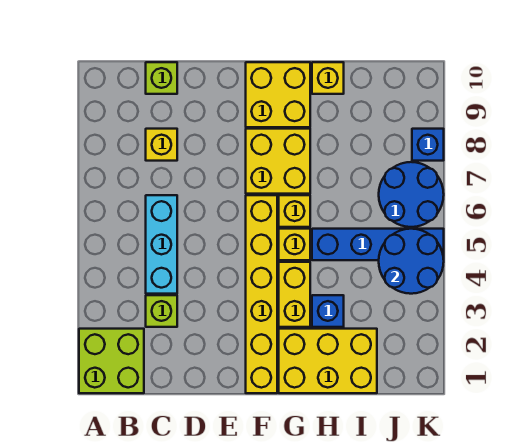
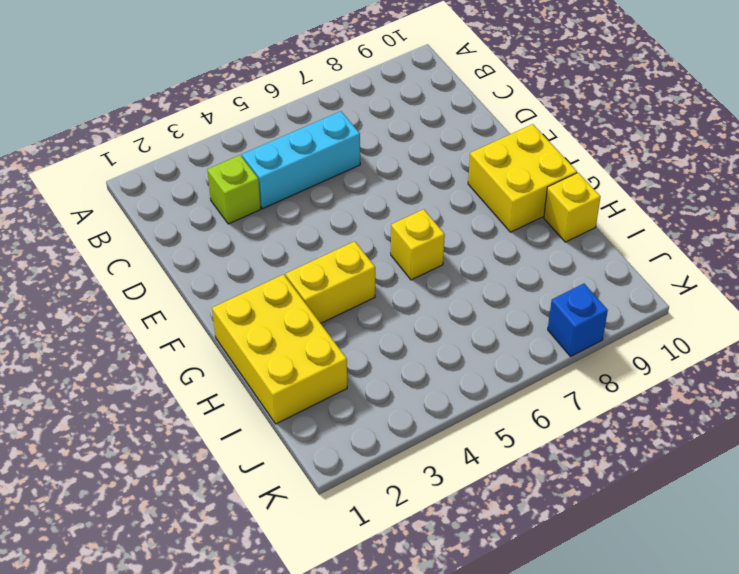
none -> lime 2x2 brick [79,329,144,393]
none -> yellow 1x1 brick [146,129,177,161]
none -> lime 1x1 brick [146,62,177,94]

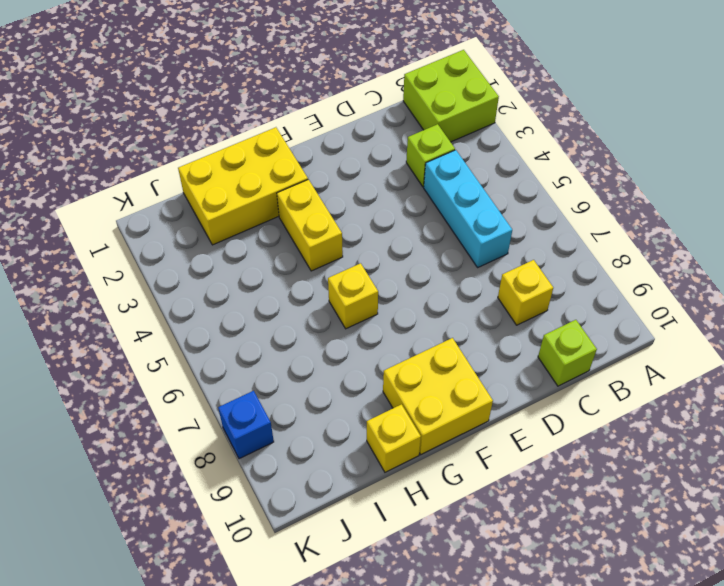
none -> yellow 1x6 brick [246,195,277,393]
none -> yellow 2x2 brick [246,129,310,194]
none -> yellow 1x1 brick [279,229,310,260]

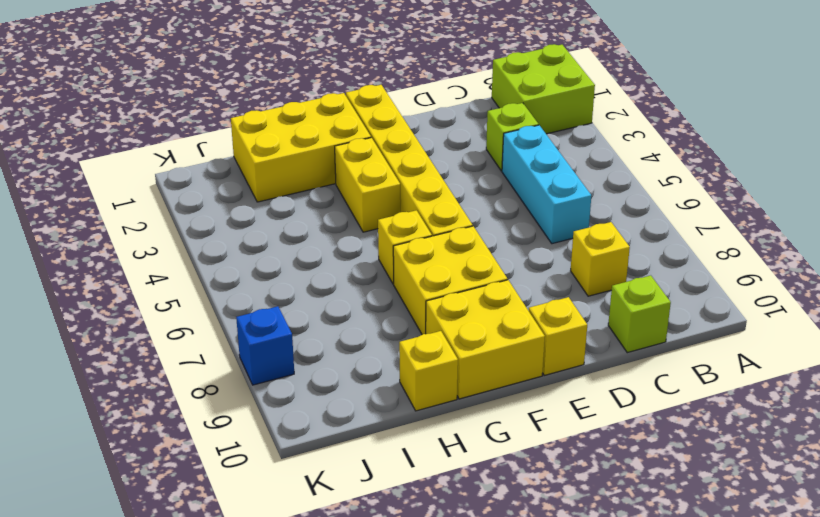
yellow 1x1 brick [529,297,587,375] -> yellow 1x1 brick moved to [279,229,310,260]
none -> blue 1x1 brick [312,295,344,327]
none -> blue 1x4 brick [312,229,444,260]
none -> blue 2x2 round brick [379,162,444,227]

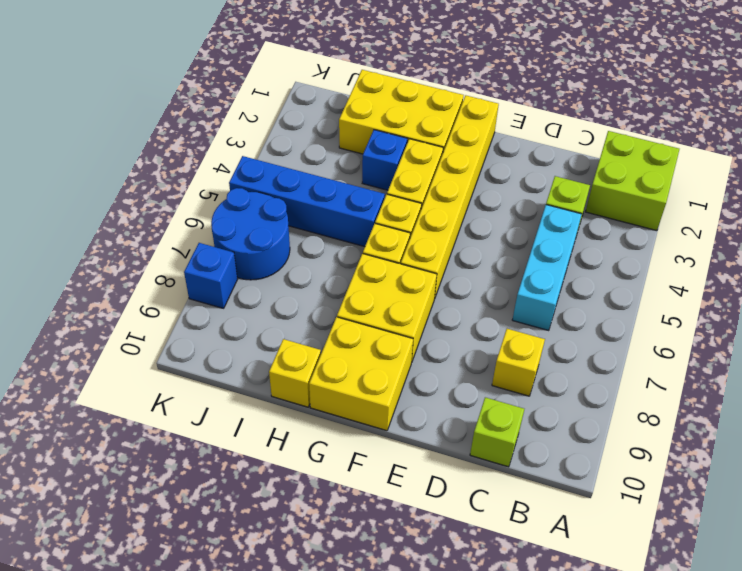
none -> blue 2x2 round brick [379,229,444,294]

